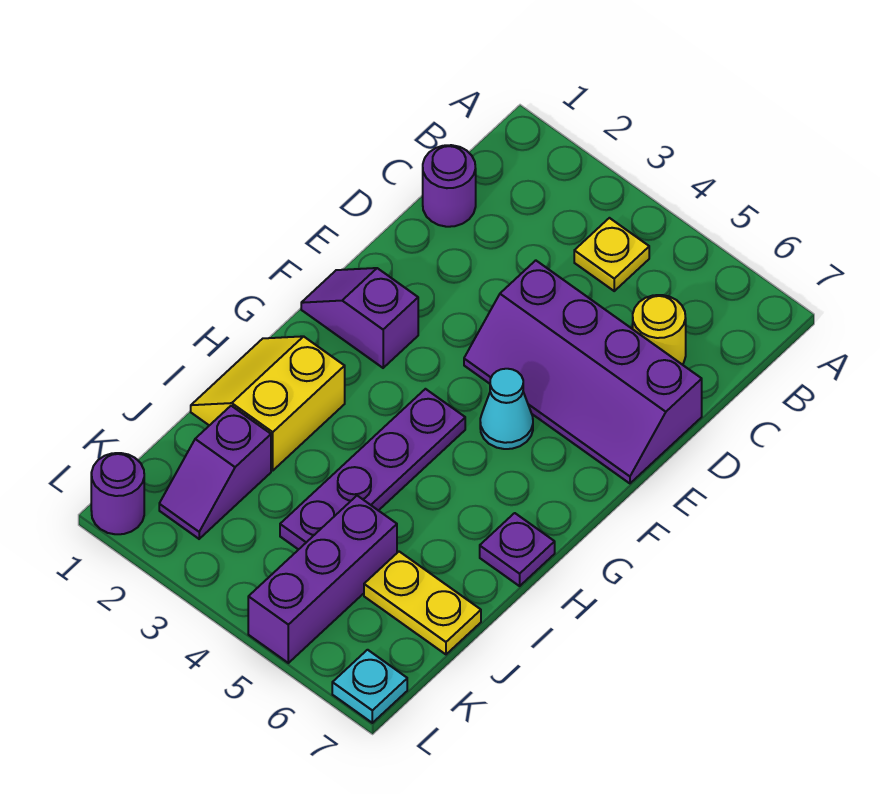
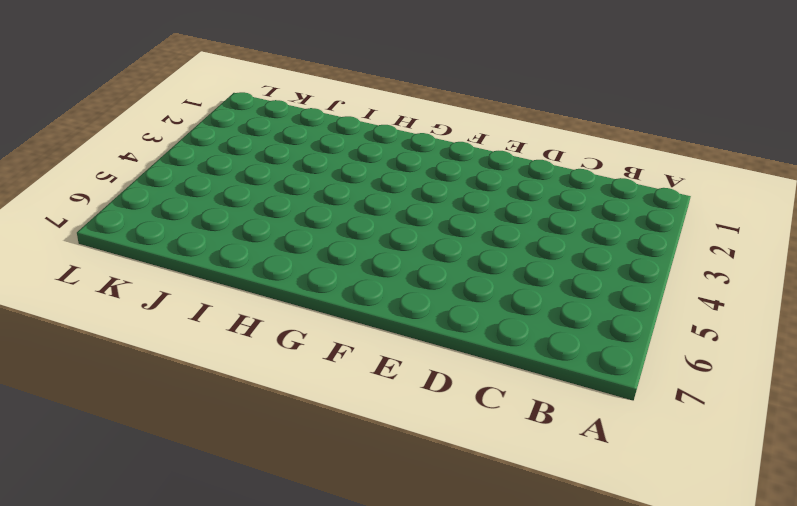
none -> yellow 1x1 plate [574,218,649,291]
none -> purple 1x1 round brick [423,145,476,227]
none -> yellow 1x1 round brick [633,295,686,365]

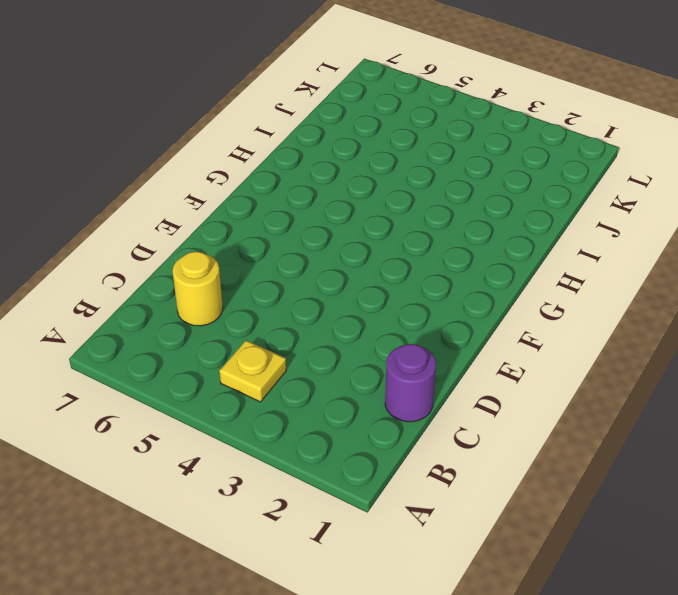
none -> purple 2x4 slope [464,260,702,483]
none -> purple 1x2 slope [301,268,418,368]
none -> cyan 1x1 cone [480,369,533,449]

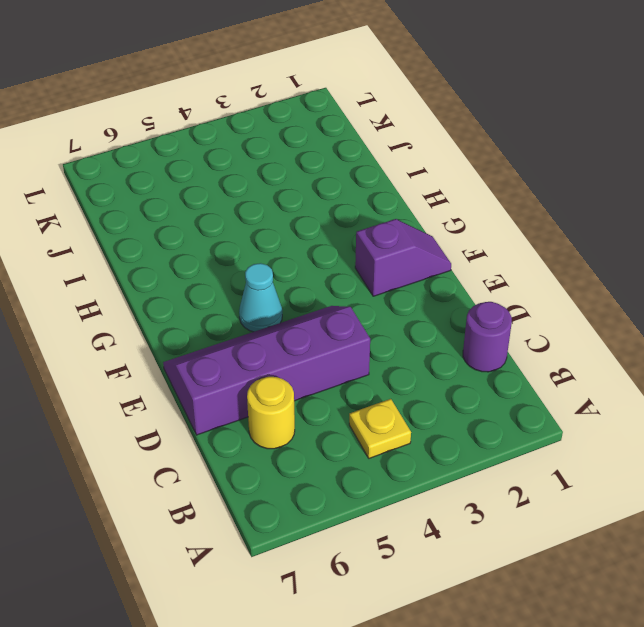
none -> purple 1x4 plate [280,389,465,550]
none -> yellow 2x2 slope [191,336,345,470]
none -> purple 1x1 plate [480,513,555,586]

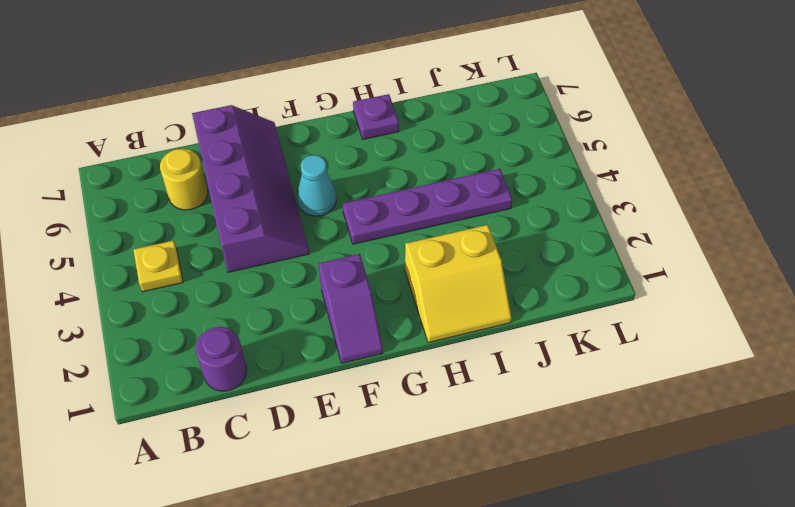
none -> purple 1x2 slope [159,406,271,539]
none -> purple 1x3 brick [248,496,397,663]
none -> yellow 1x2 plate [364,552,481,654]

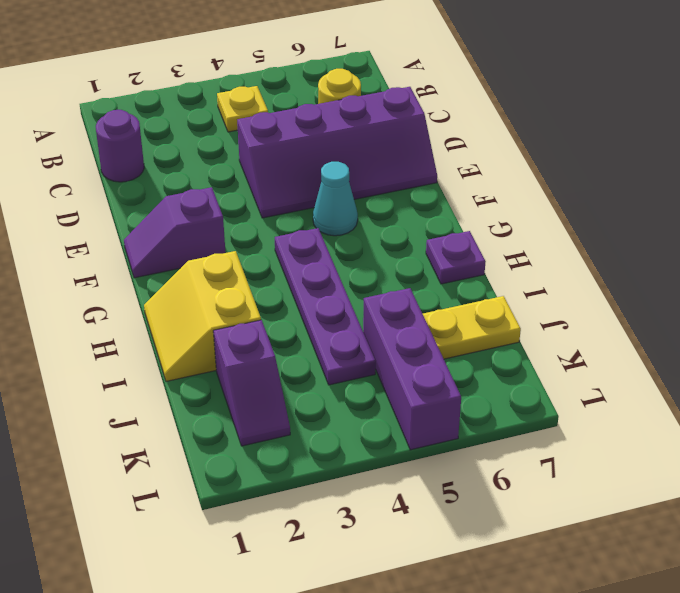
none -> purple 1x1 round brick [91,453,144,534]
none -> cyan 1x1 plate [332,650,407,723]

